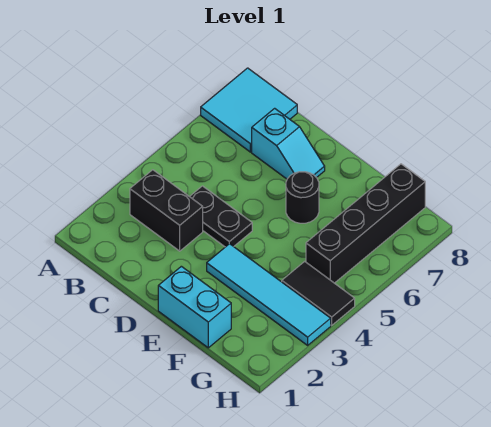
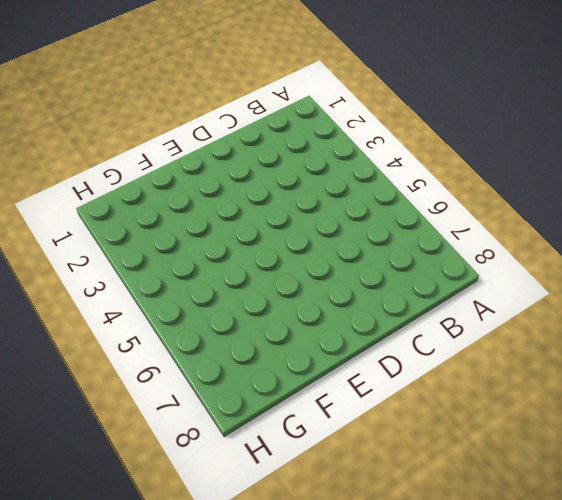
none -> cyan 2x2 tile [201,68,297,152]
none -> black 1x2 brick [130,170,203,251]

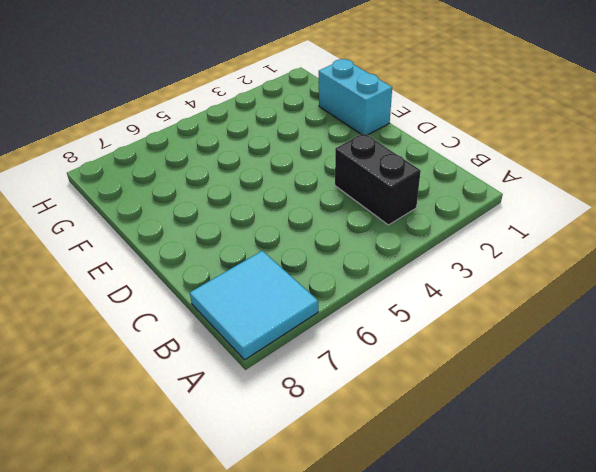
none -> black 1x2 plate [190,186,252,247]
none -> cyan 1x2 slope [252,108,325,179]

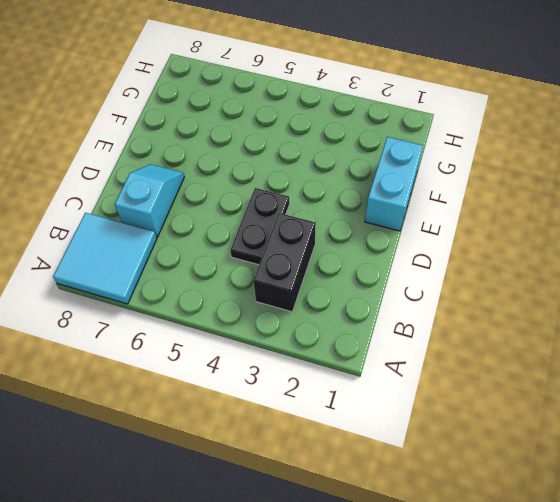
none -> cyan 1x4 tile [207,244,331,345]
none -> black 1x1 round brick [286,172,319,223]

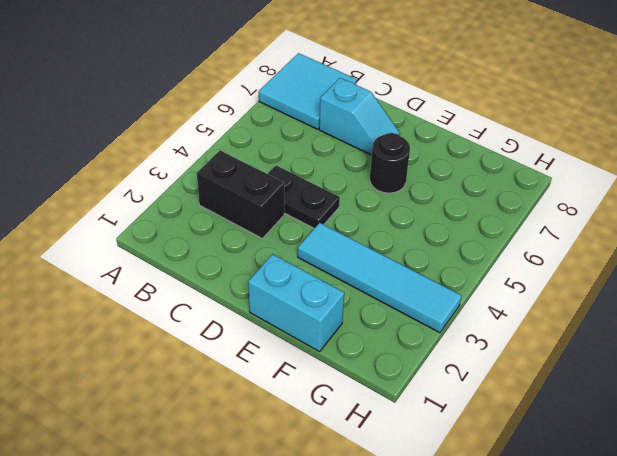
none -> black 1x2 tile [282,261,355,325]
none -> black 1x4 brick [306,164,425,283]

